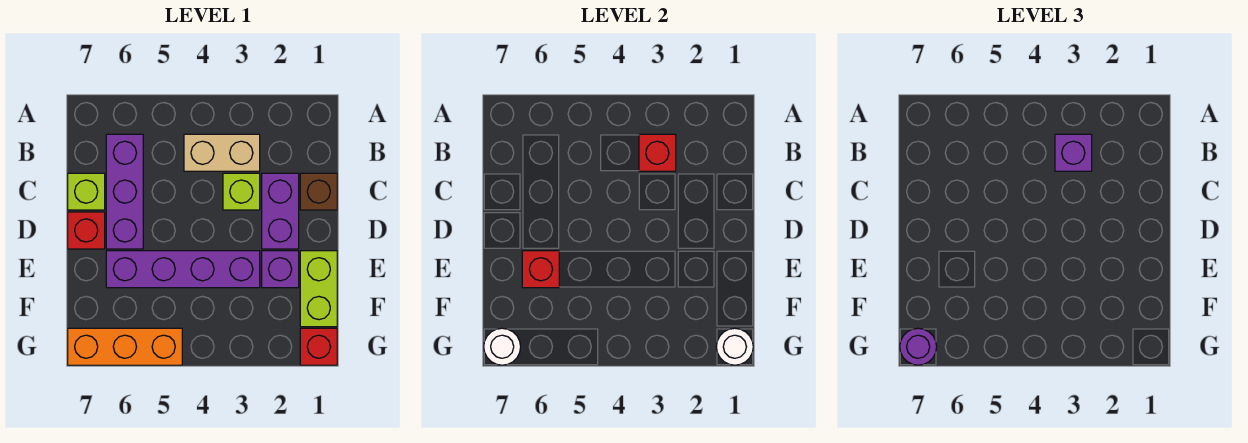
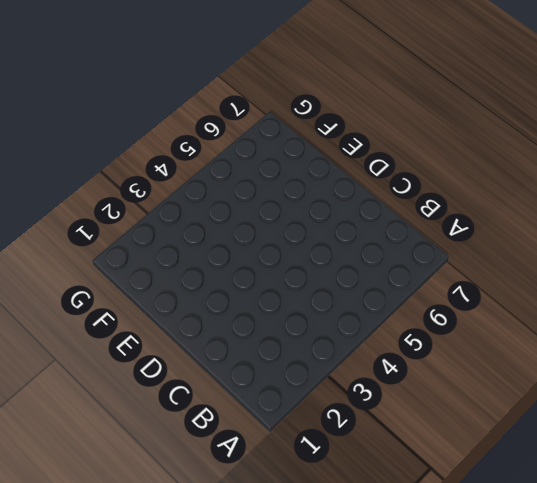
none -> tan 1x2 brick [184,134,260,171]
none -> purple 1x3 brick [106,134,143,249]
none -> brown 1x1 brick [300,173,337,210]

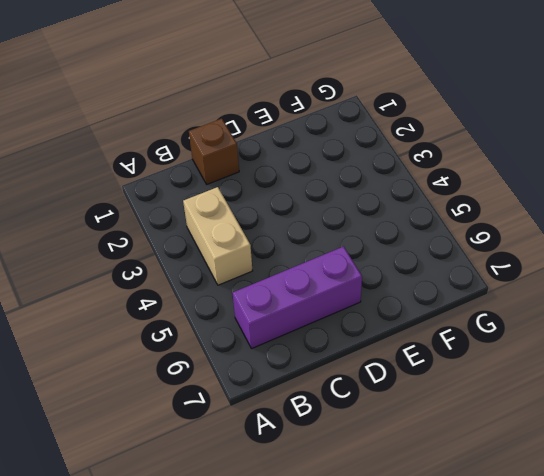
none -> purple 1x2 brick [262,173,299,249]
none -> lime 1x1 brick [223,173,260,210]
none -> lime 1x1 brick [68,173,105,210]

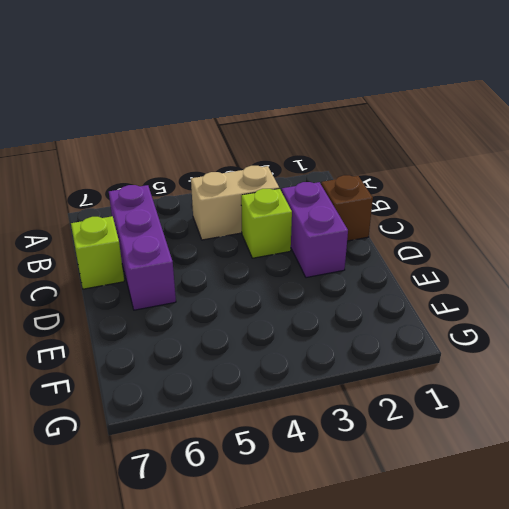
none -> red 1x1 brick [68,212,105,249]
none -> lime 1x2 brick [300,251,337,327]
none -> purple 1x1 brick [262,251,299,288]

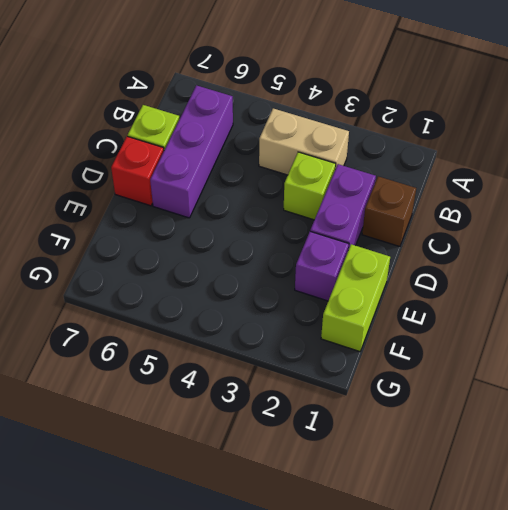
none -> purple 1x4 brick [106,251,260,288]
none -> red 1x1 brick [300,328,337,365]
none -> orange 1x3 brick [68,328,182,365]

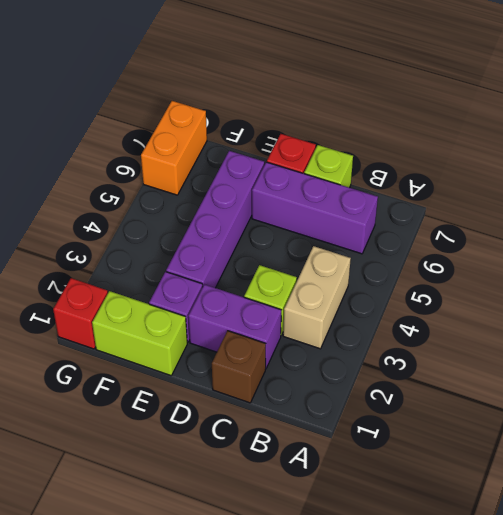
orange 1x2 brick [141,101,207,195] -> orange 1x3 brick [68,328,182,365]
none -> red 1x1 brick [639,134,676,171]
none -> red 1x1 brick [522,251,559,288]
none -> white 1x1 round brick [716,328,753,365]

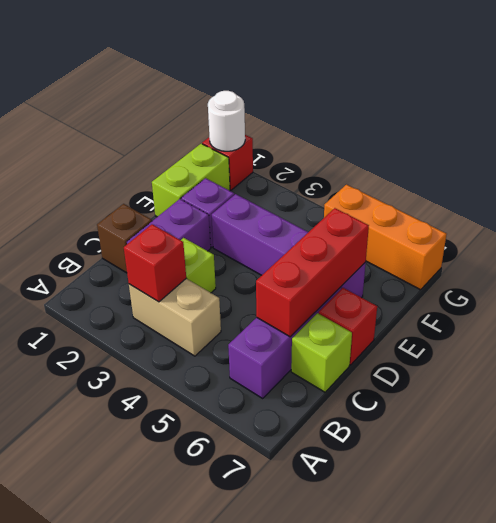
red 1x3 brick [256,208,369,337] -> red 1x1 brick [522,251,559,288]
none -> white 1x1 round brick [484,328,521,365]
none -> purple 1x1 brick [1055,134,1092,171]
none -> purple 1x1 round brick [900,328,937,365]

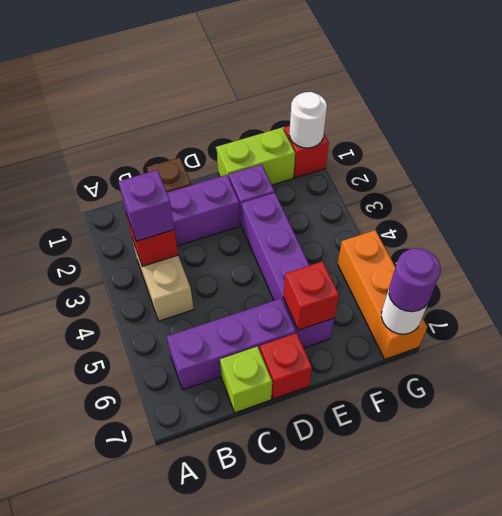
none -> lime 1x1 brick [223,173,260,210]

